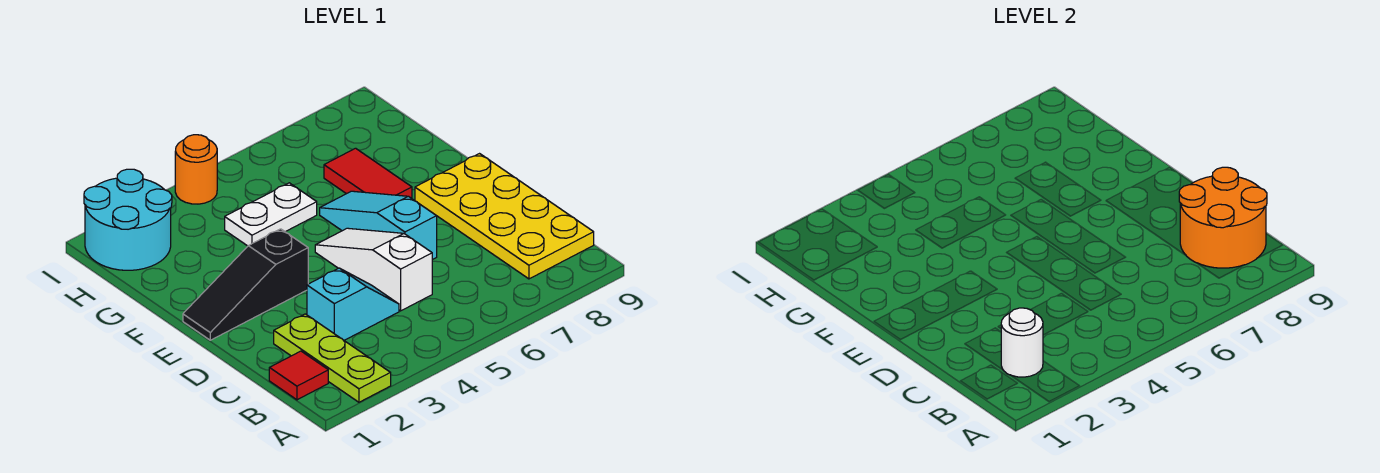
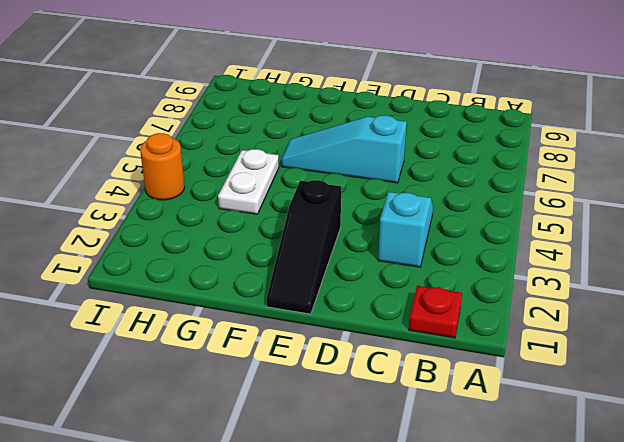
red 1x1 plate [409,286,462,338] -> red 1x1 tile [269,351,328,400]
none -> lime 1x3 plate [274,314,391,402]
none -> yellow 2x4 plate [415,154,594,279]
none -> white 1x3 slope [315,228,432,311]

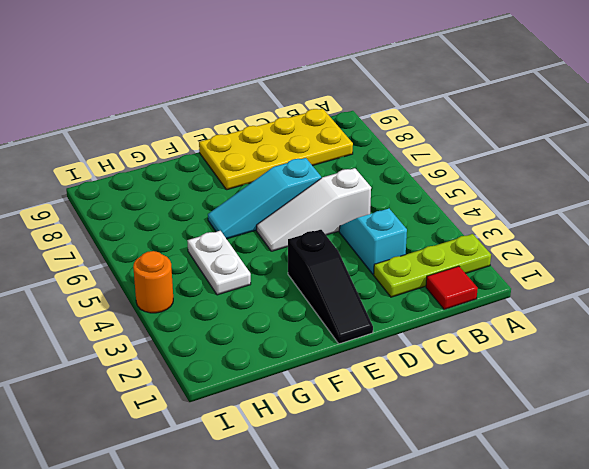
none -> red 1x2 tile [324,148,412,199]
none -> cyan 2x2 round brick [84,169,172,270]
none -> white 1x1 round brick [1001,308,1043,377]

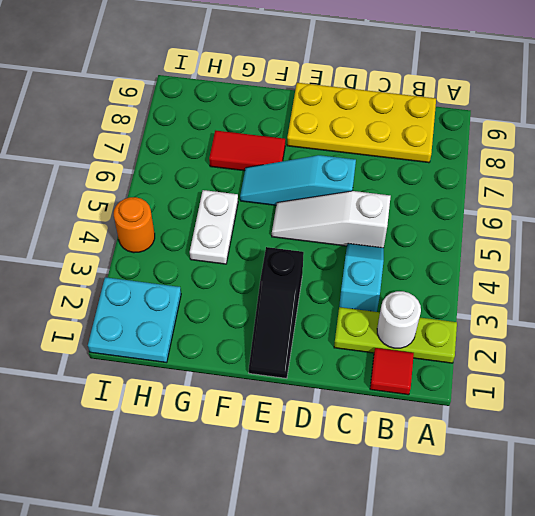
cyan 2x2 plate [88,277,181,363] -> cyan 2x2 round brick [84,169,172,270]
none -> orange 2x2 round brick [1179,167,1267,268]

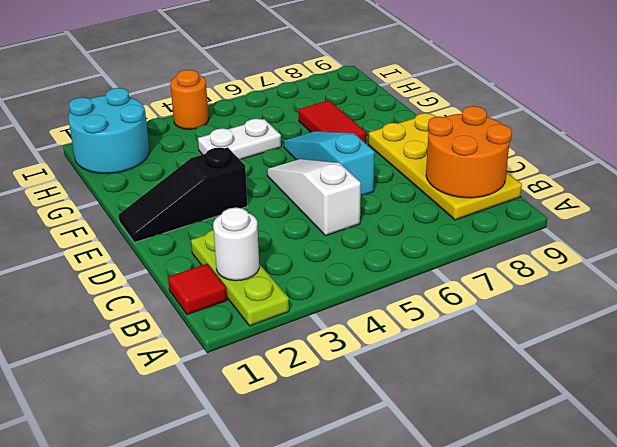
none -> cyan 1x2 slope [307,268,399,340]

